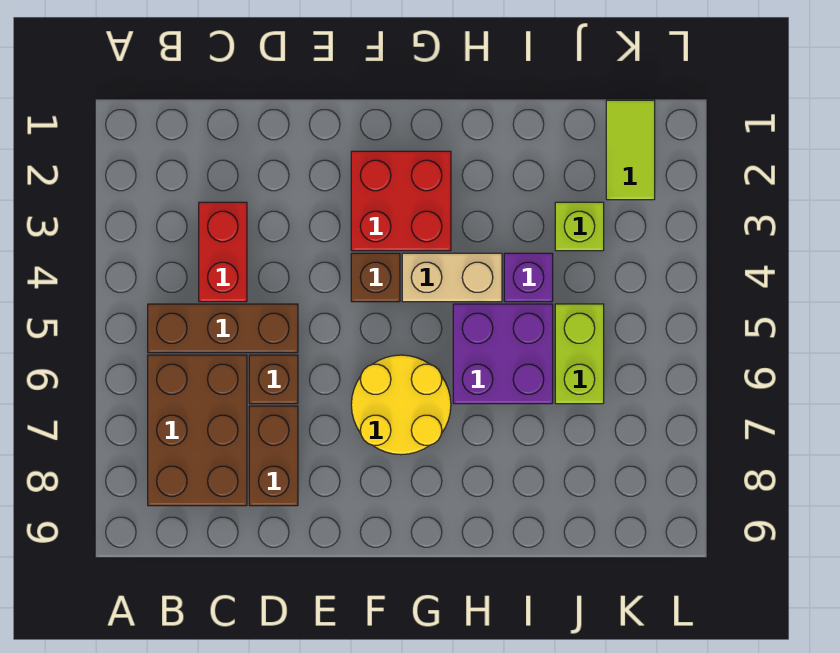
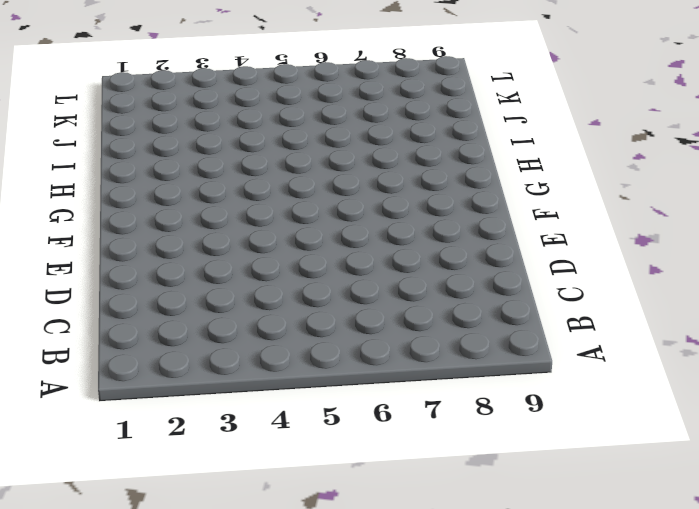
none -> brown 1x3 brick [148,304,298,353]
none -> brown 2x3 brick [148,355,247,506]
none -> red 1x2 brick [199,202,247,302]

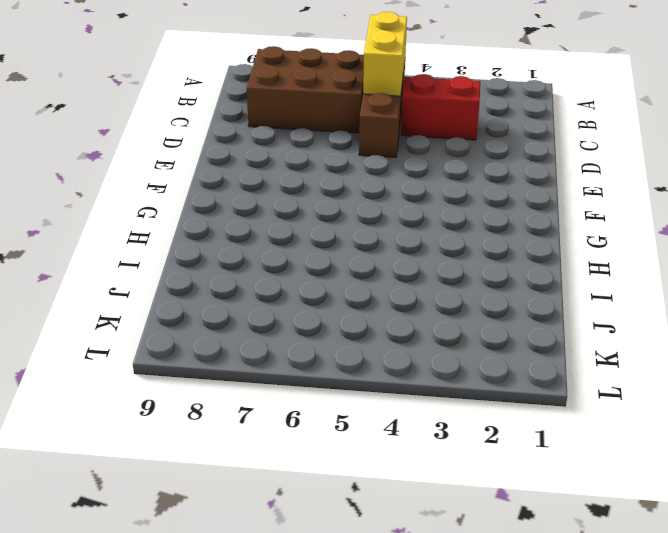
yellow 1x2 brick [363,12,407,96] -> none
none -> brown 1x1 brick [249,355,298,404]
none -> brown 1x2 brick [249,406,298,506]
none -> red 2x2 brick [351,151,451,251]

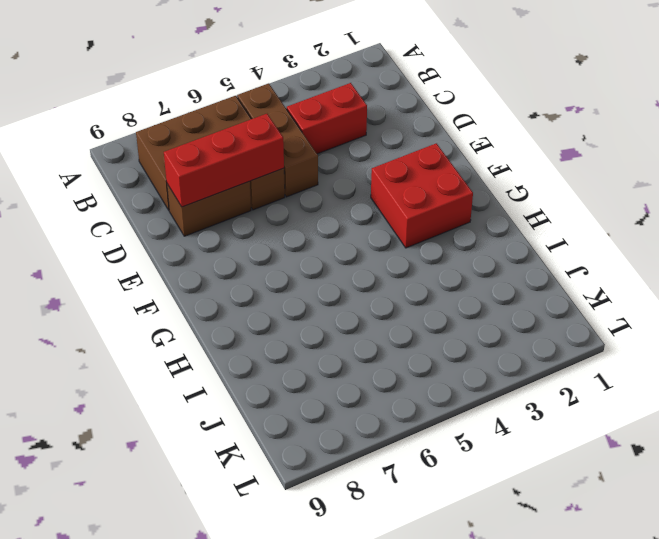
red 1x3 brick [164,114,284,207] -> none
none -> brown 1x1 brick [351,253,400,302]
none -> yellow 2x2 round brick [351,355,451,455]
none -> tan 1x2 brick [402,253,502,302]

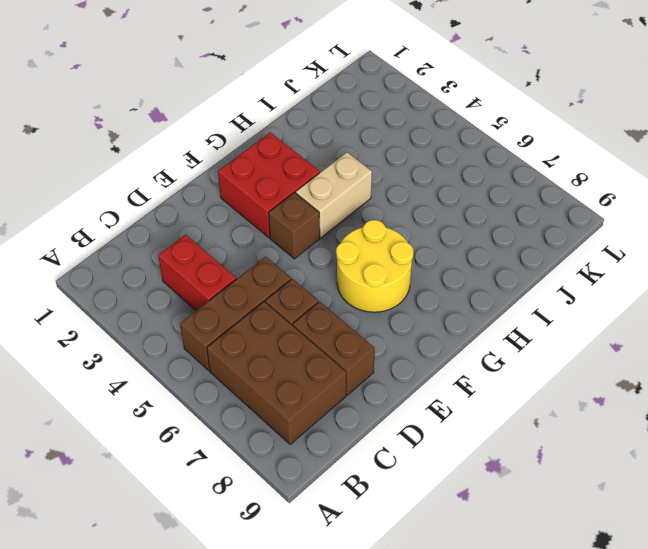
none -> purple 2x2 brick [453,304,553,404]
none -> purple 1x1 brick [504,253,553,302]
none -> lime 1x1 brick [555,202,604,251]

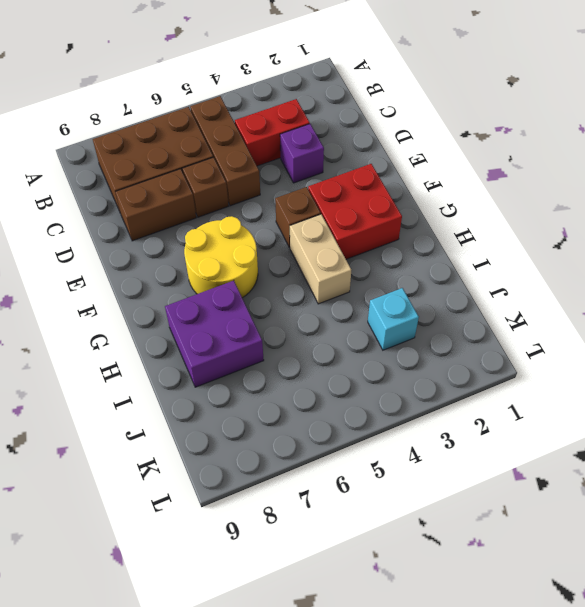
purple 1x1 brick [280,124,324,183] -> purple 1x1 brick moved to [504,253,553,302]
purple 2x2 brick [165,281,264,387] -> purple 2x2 brick moved to [453,304,553,404]
cyan 1x1 brick [368,288,419,350] -> lime 1x1 brick [555,202,604,251]
none -> lime 1x2 brick [555,304,604,404]
none -> lime 1x2 tile [606,100,655,200]

